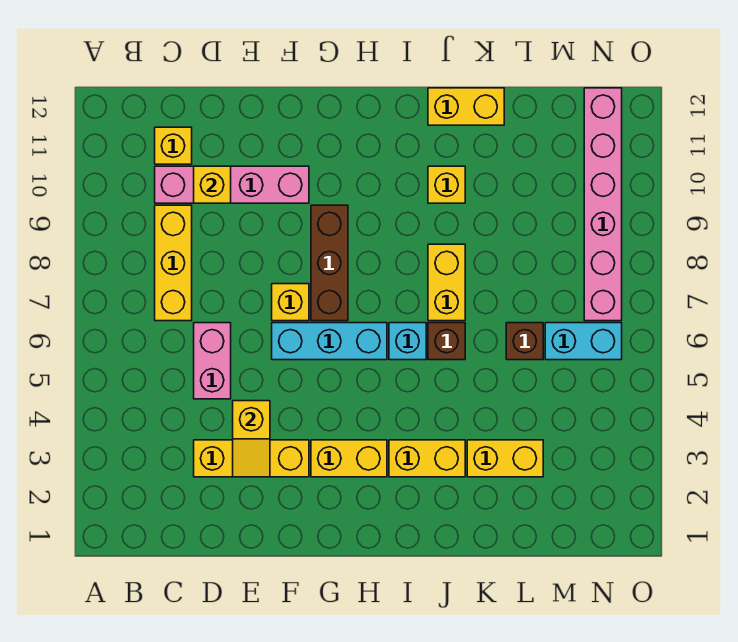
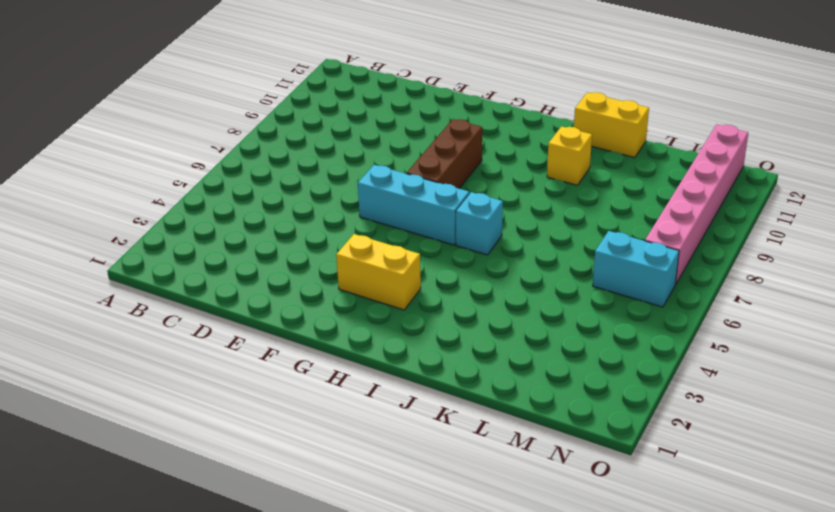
none -> yellow 1x3 brick [155,205,192,321]
none -> pink 1x4 brick [155,166,309,203]
none -> yellow 1x1 brick [155,127,192,164]

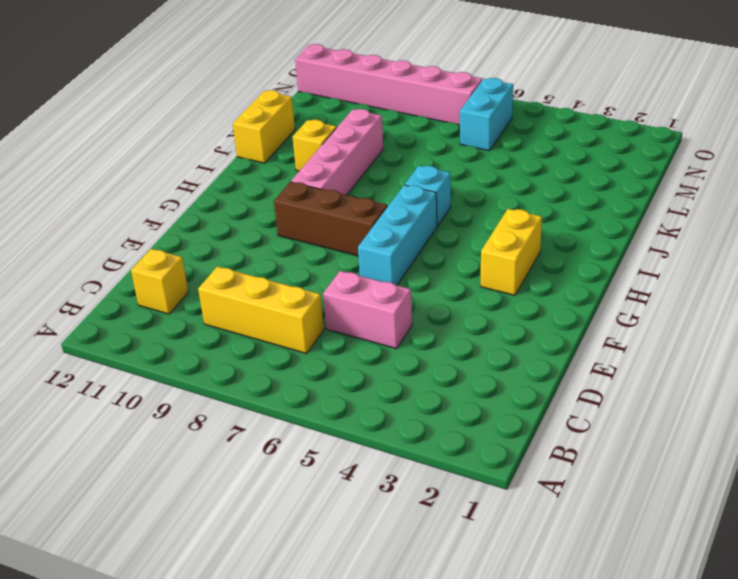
pink 1x4 brick [291,109,383,195] -> pink 1x4 brick moved to [155,166,309,203]
none -> yellow 1x3 brick [194,440,309,477]
none -> yellow 1x1 brick [272,284,309,321]
none -> yellow 1x2 brick [389,440,465,477]

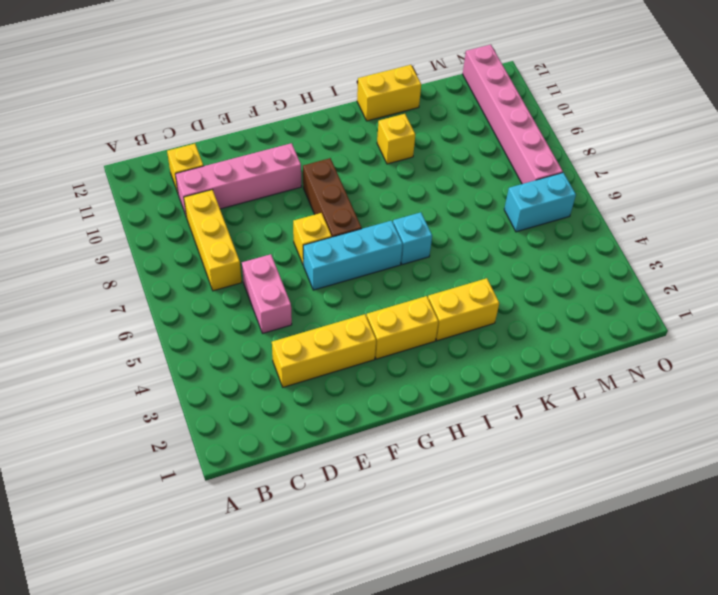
none -> brown 1x1 brick [428,323,465,360]
none -> yellow 1x2 brick [428,244,465,321]
none -> yellow 1x2 brick [467,440,543,477]

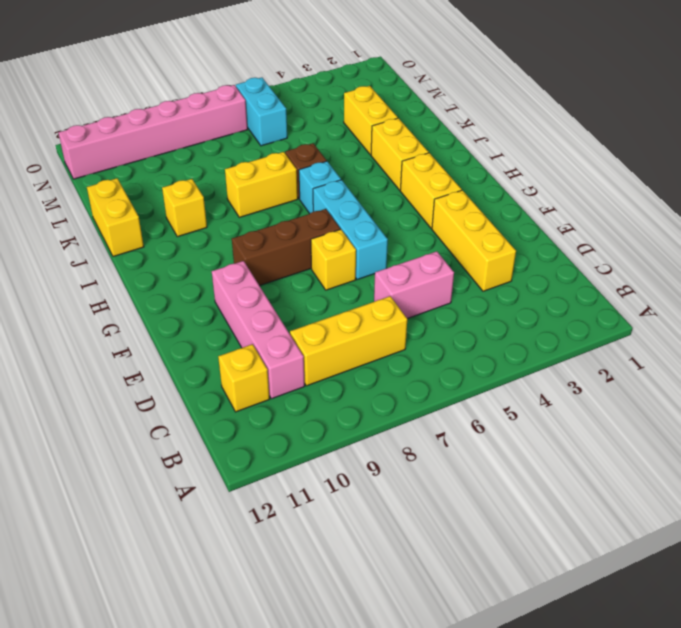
none -> brown 1x1 brick [506,323,543,360]
none -> yellow 1x1 brick [194,166,231,203]
none -> yellow 1x2 slope [233,401,270,477]

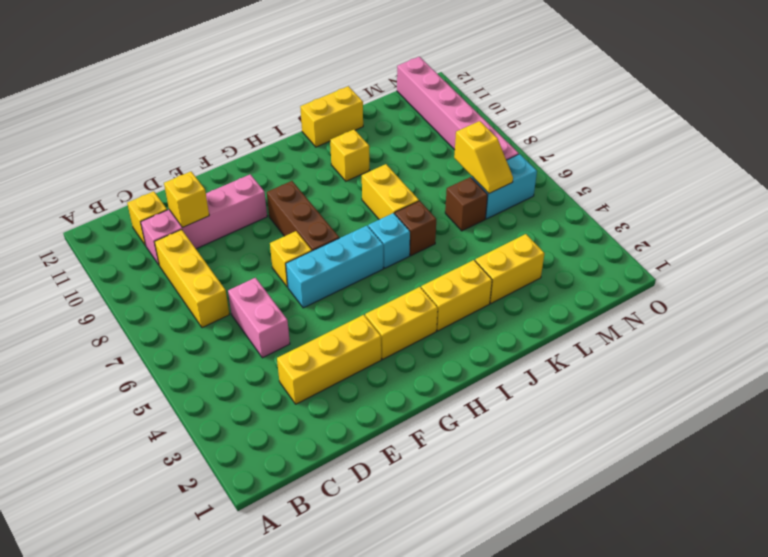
yellow 1x2 slope [454,121,513,193] -> yellow 1x2 slope moved to [233,401,270,477]

